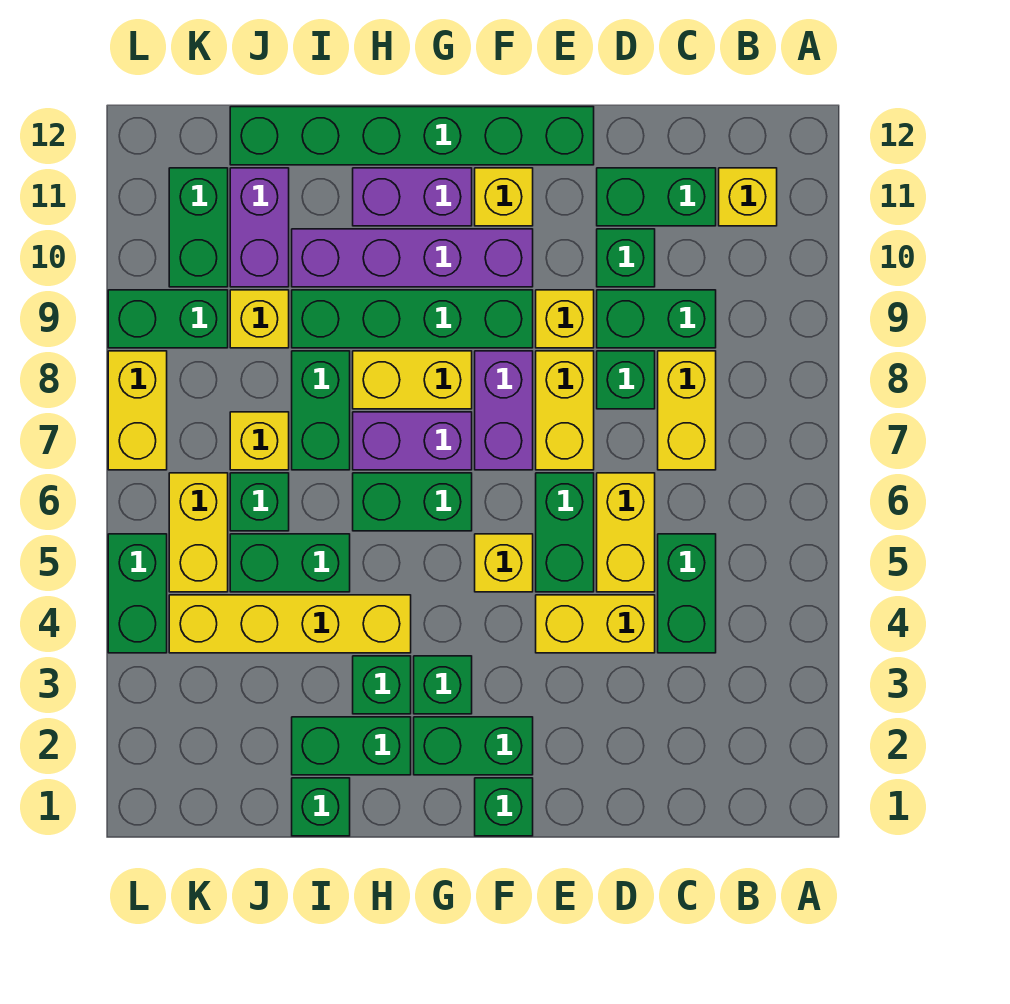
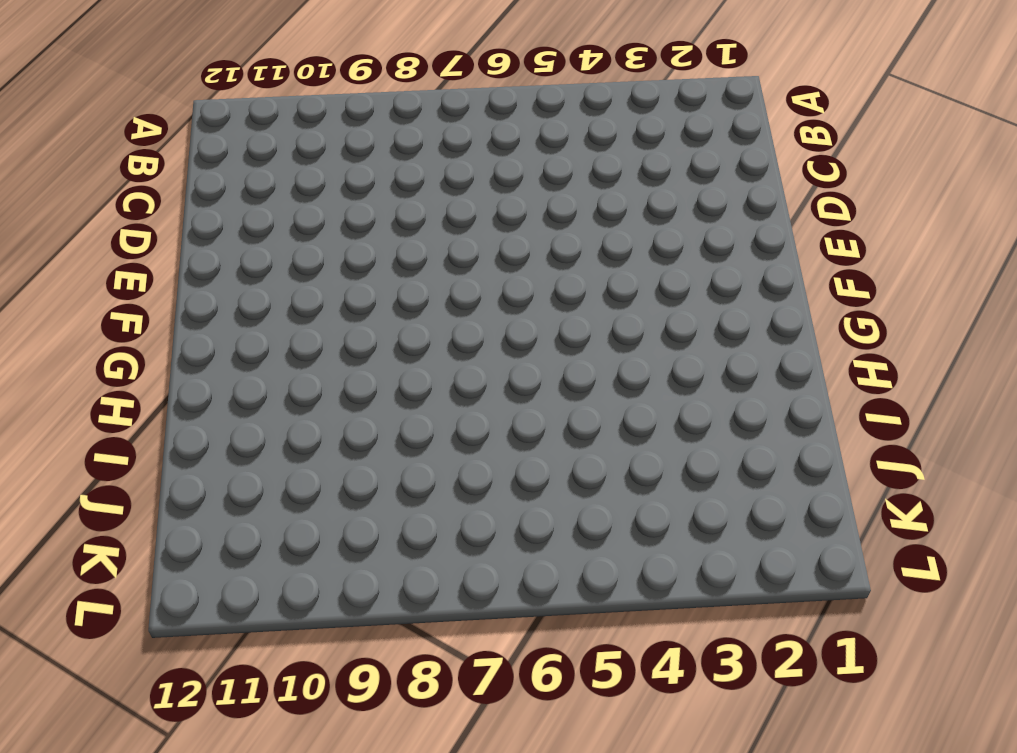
none -> yellow 1x1 brick [719,168,777,226]
none -> green 1x2 brick [658,534,716,653]
none -> yellow 1x2 brick [658,351,716,470]
none -> green 1x2 brick [597,290,716,348]

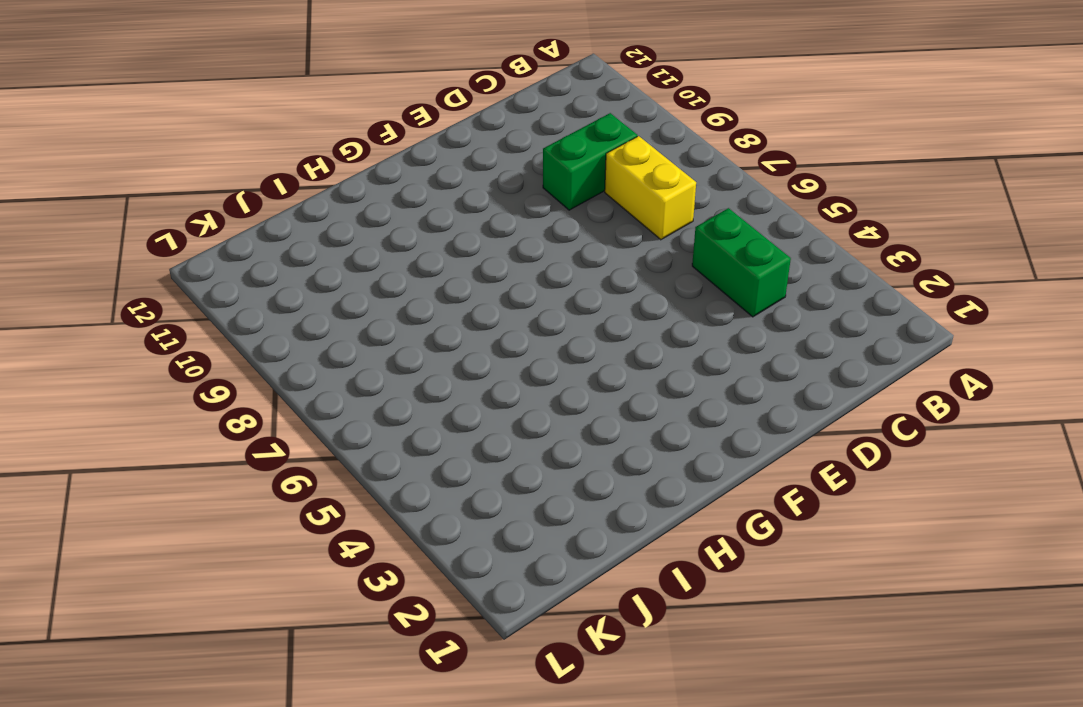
none -> yellow 1x1 brick [719,168,777,226]
none -> green 1x2 brick [597,168,716,226]
none -> yellow 1x2 brick [536,595,655,653]
none -> yellow 1x2 brick [597,473,655,592]

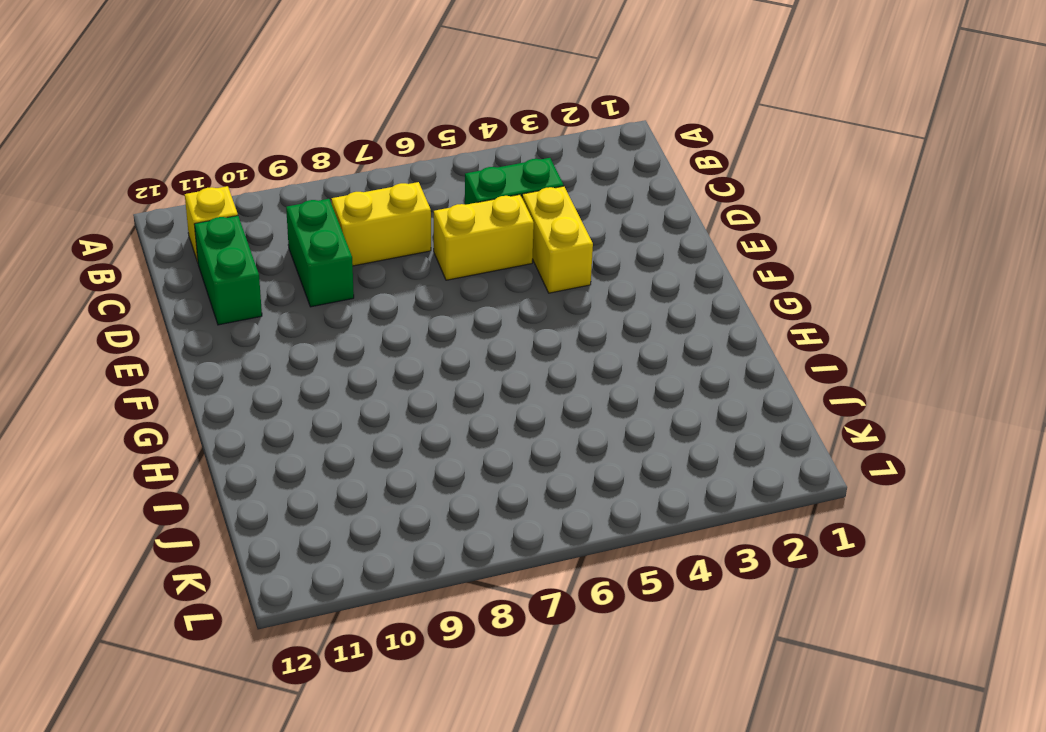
none -> green 1x1 brick [597,351,655,409]
none -> green 1x1 brick [597,229,655,287]
none -> green 1x2 brick [536,473,594,592]
none -> yellow 1x2 brick [536,351,594,470]

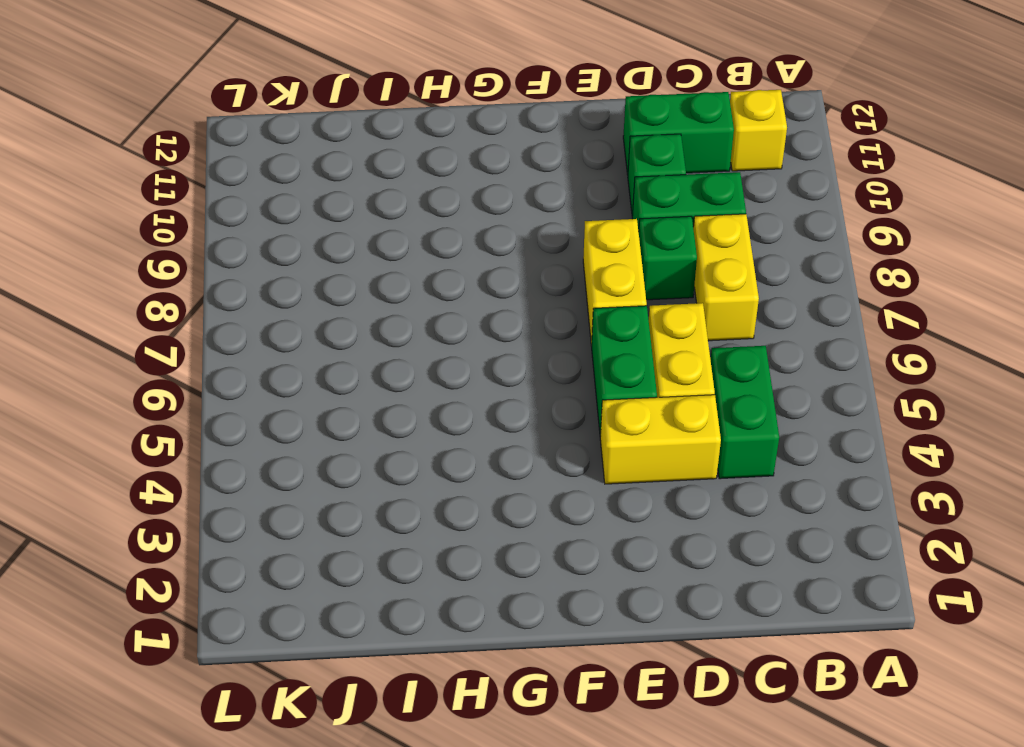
none -> yellow 1x1 brick [536,290,594,348]
none -> green 1x6 brick [230,107,594,165]
none -> green 1x1 brick [475,778,533,836]
none -> green 1x2 brick [414,717,533,775]

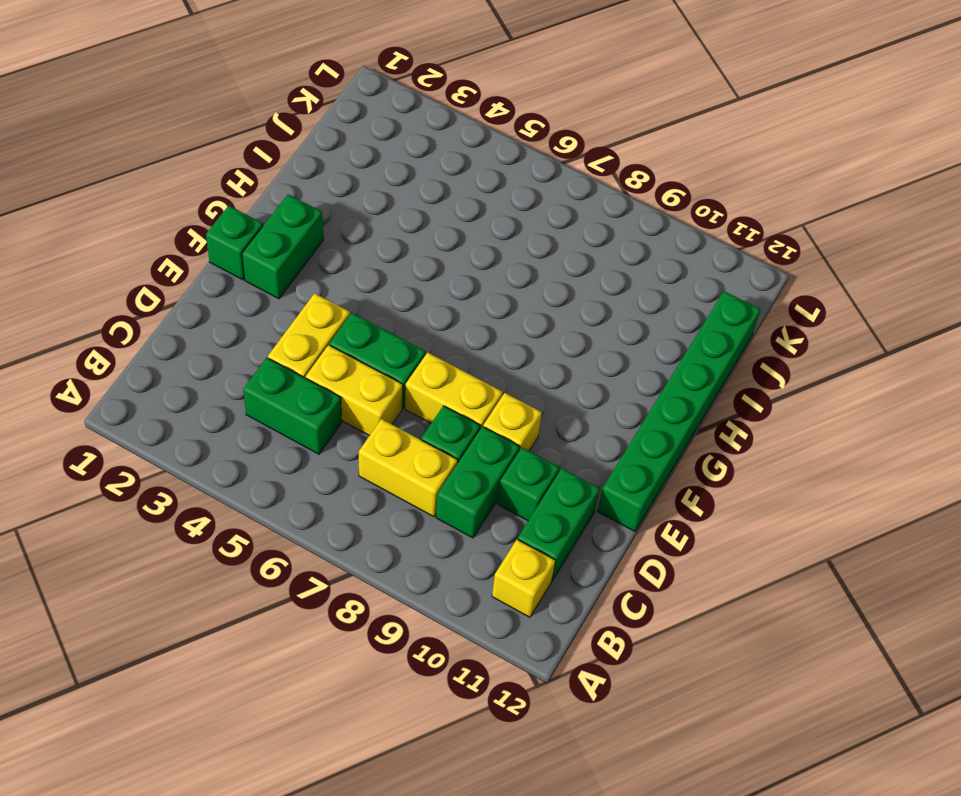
none -> yellow 1x1 brick [475,534,533,592]
none -> purple 1x2 brick [475,351,533,470]
none -> green 1x4 brick [292,290,533,348]
none -> purple 1x4 brick [292,229,533,287]

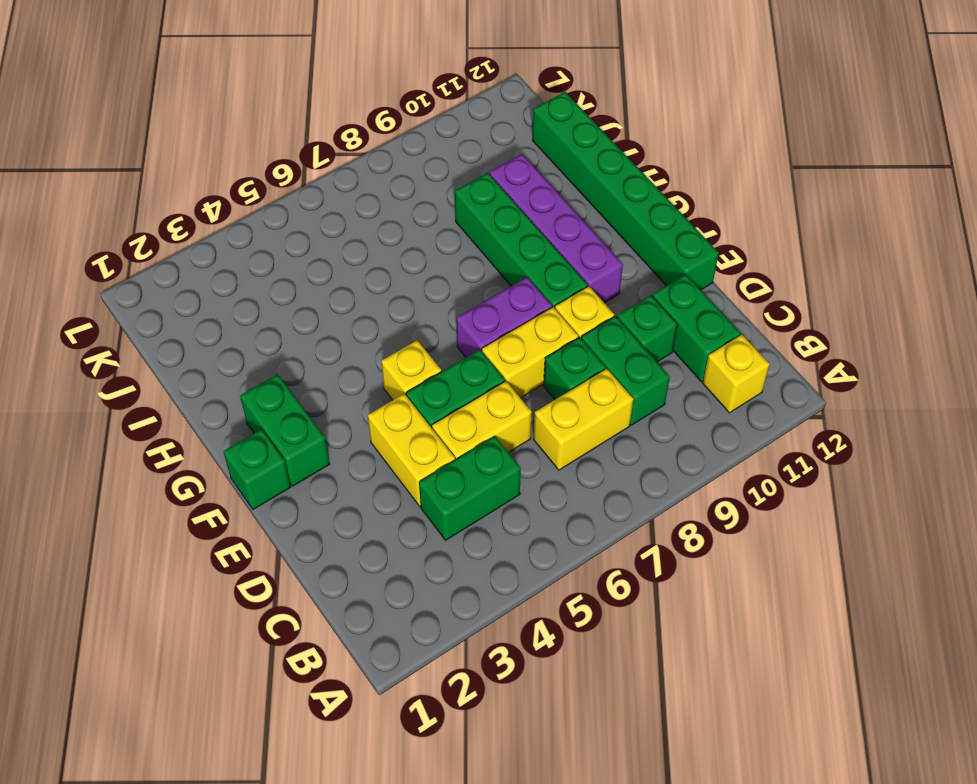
none -> yellow 1x1 brick [475,168,533,226]
none -> green 1x1 brick [414,656,472,714]
none -> green 1x2 brick [353,473,472,531]
none -> purple 1x2 brick [353,412,472,470]

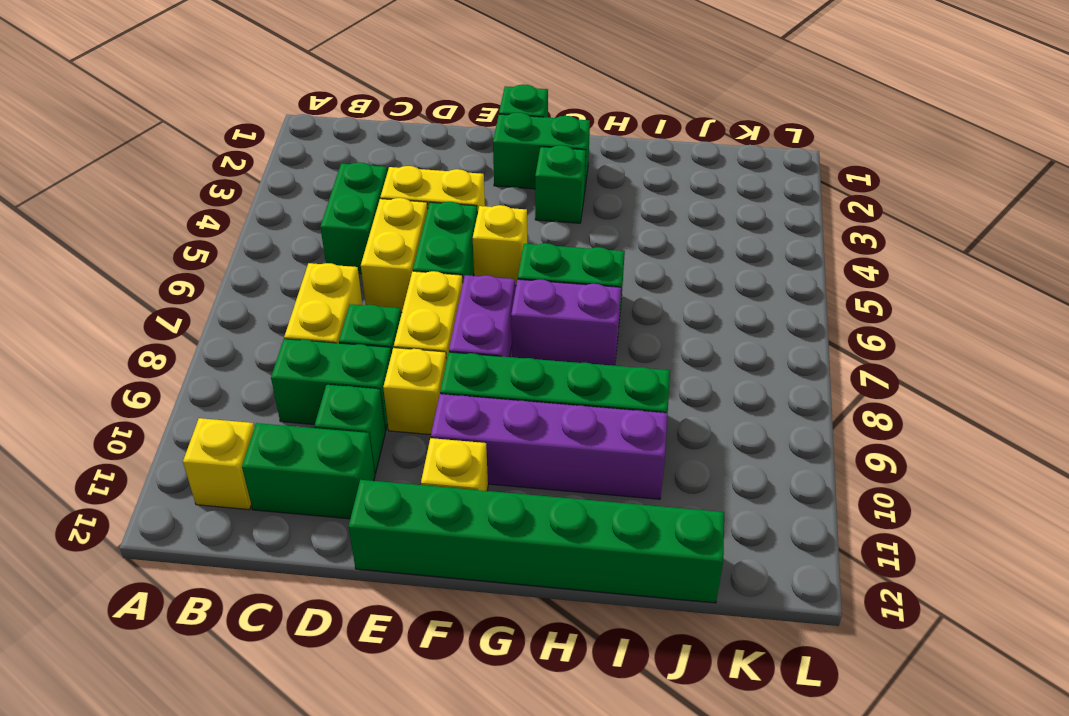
none -> yellow 1x2 brick [353,351,472,409]
none -> purple 1x2 brick [353,168,472,226]
none -> green 1x2 brick [292,717,411,775]
none -> green 1x1 brick [353,656,411,714]

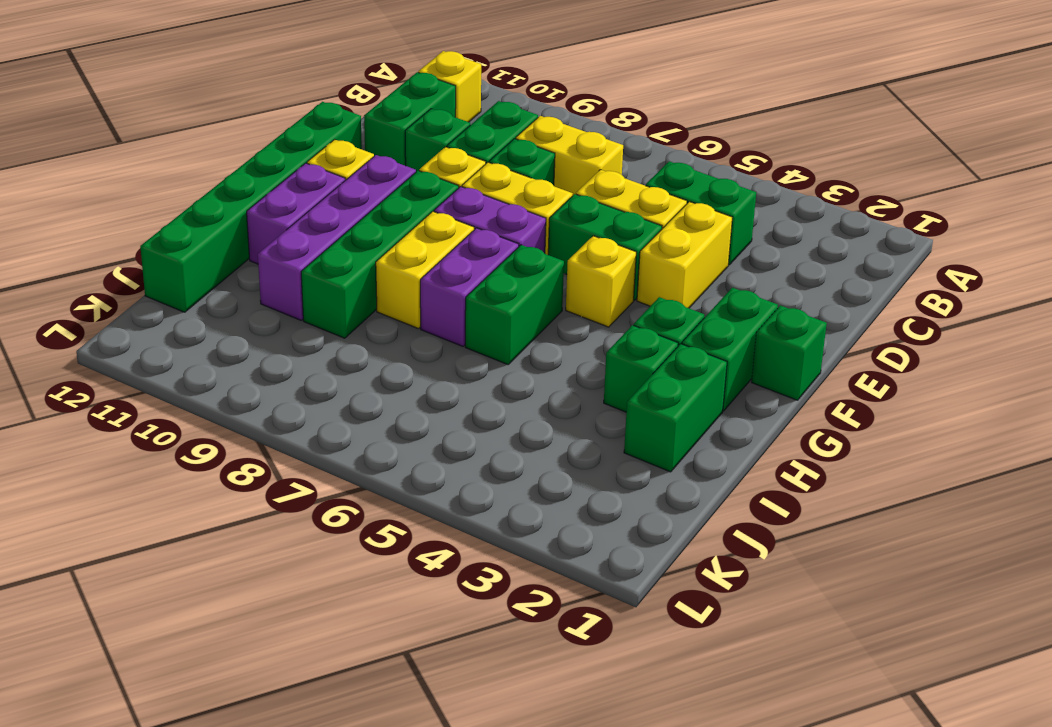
none -> yellow 1x4 brick [169,595,411,653]
none -> green 1x1 brick [292,778,350,836]
none -> green 1x2 brick [230,534,350,592]
none -> green 1x2 brick [292,351,350,470]

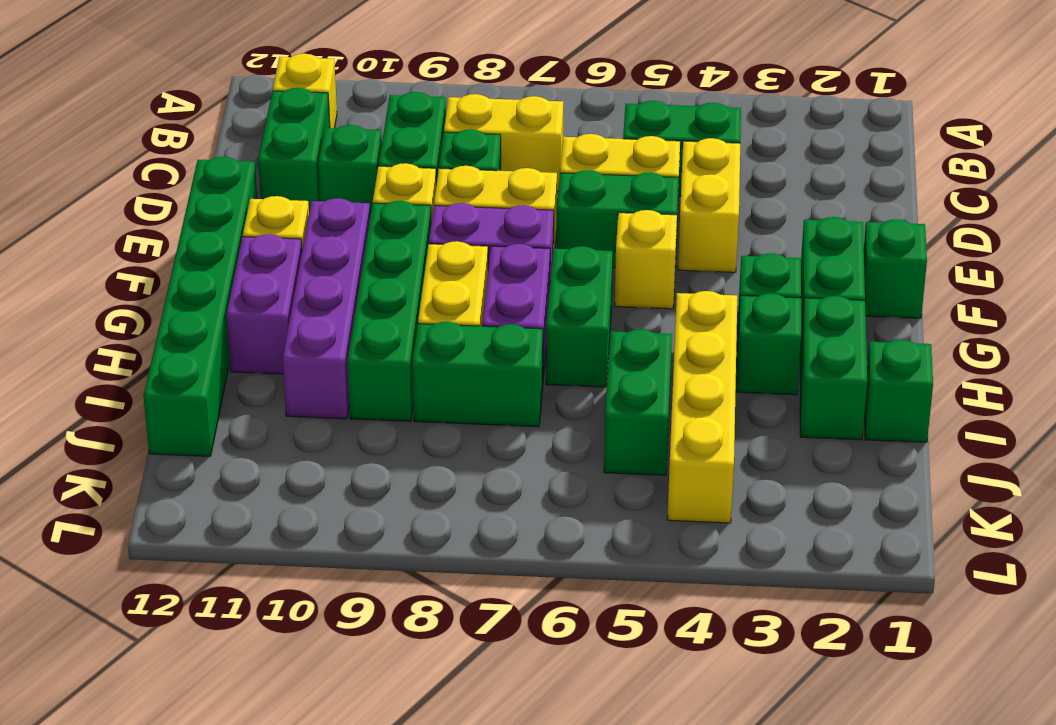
none -> green 1x1 brick [230,473,289,531]
none -> yellow 1x1 brick [230,412,289,470]
none -> yellow 1x1 brick [230,290,289,348]
none -> purple 1x2 brick [230,168,289,287]

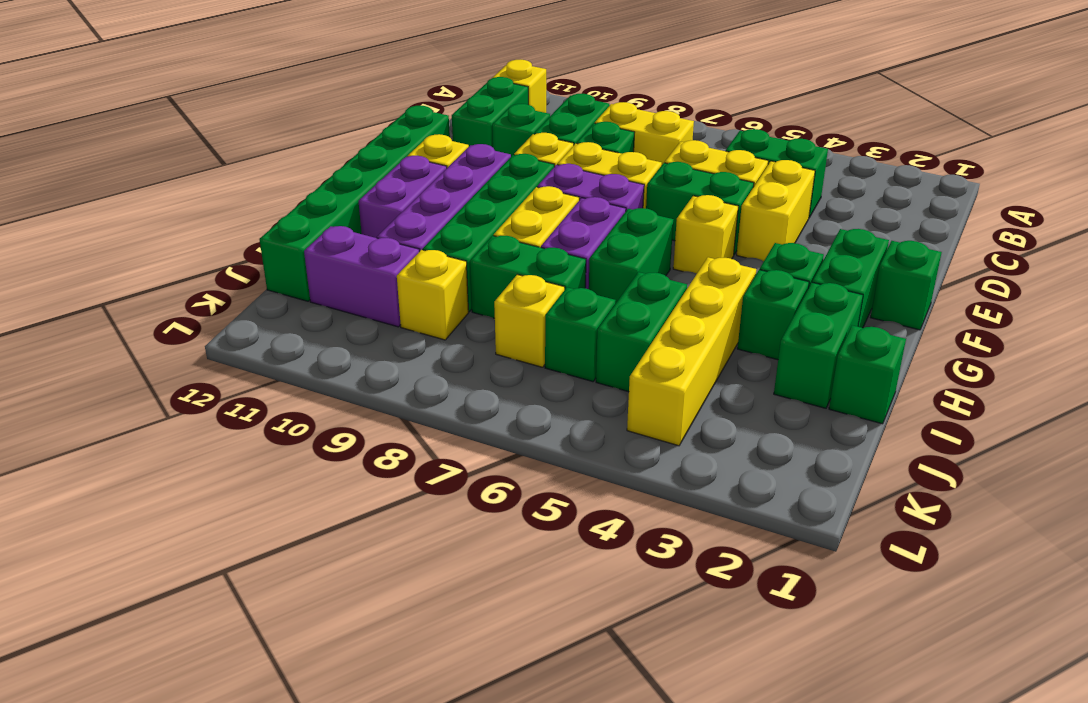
none -> yellow 1x2 brick [169,473,228,592]
none -> green 1x2 brick [108,290,228,348]
none -> green 1x2 brick [169,168,228,287]
none -> green 1x2 brick [108,534,167,653]

